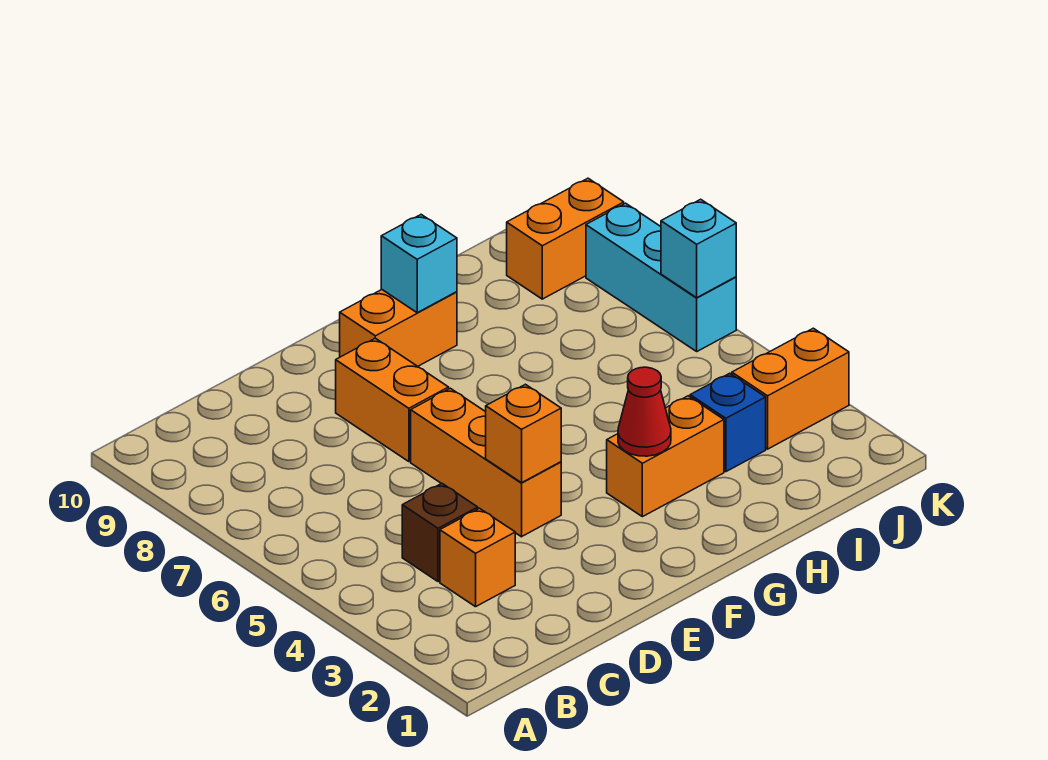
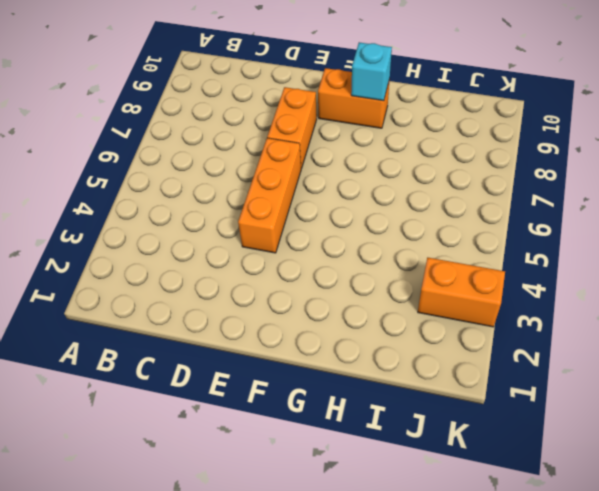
none -> orange 1x1 brick [440,508,515,607]
none -> brown 1x1 brick [402,484,478,582]
none -> orange 1x2 brick [607,396,724,517]

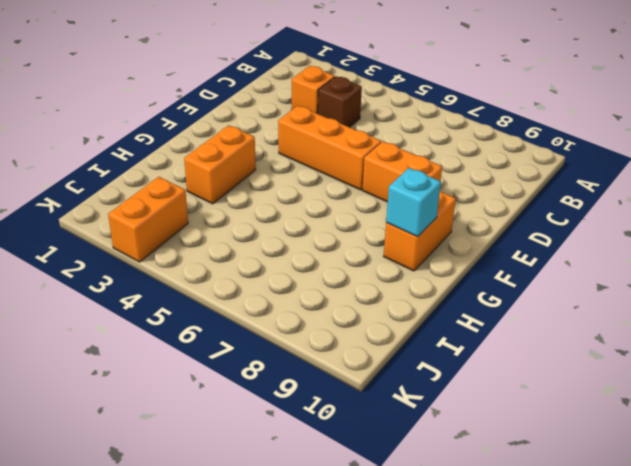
none -> blue 1x1 brick [690,373,766,472]
none -> orange 1x2 brick [507,178,624,299]
none -> cyan 1x3 brick [586,203,736,351]

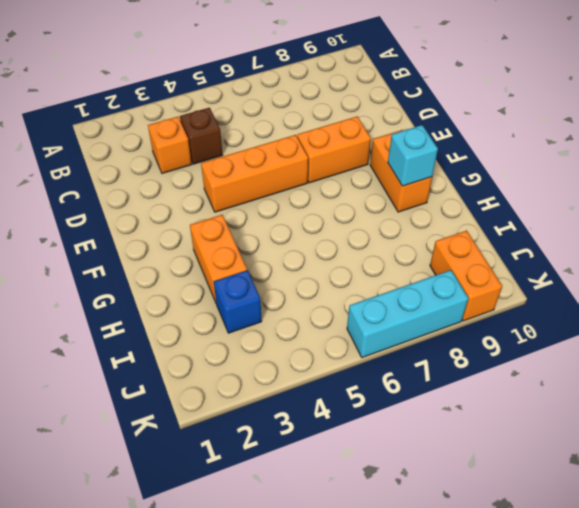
none -> orange 1x2 brick [732,328,849,449]
none -> orange 1x1 brick [486,384,561,483]
none -> red 1x1 cone [618,367,671,456]

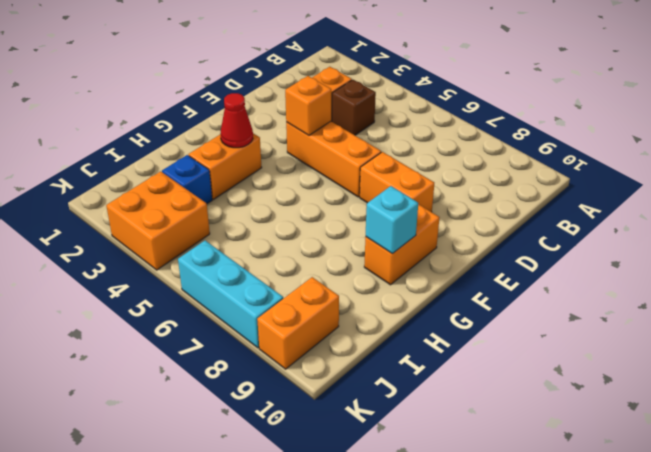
orange 2x2 brick [106,171,210,270] -> orange 1x2 brick [732,328,849,449]
none -> cyan 1x1 brick [661,199,736,298]

